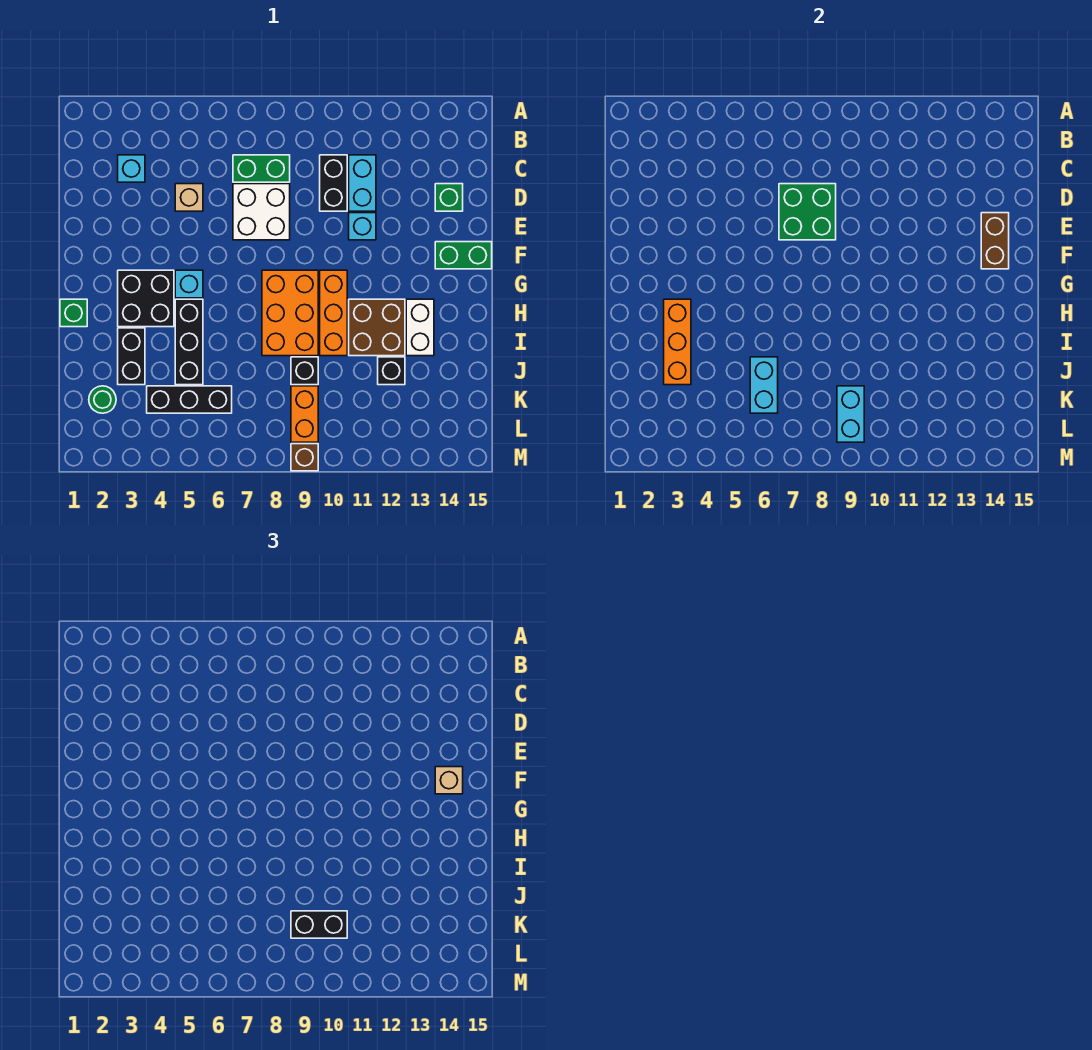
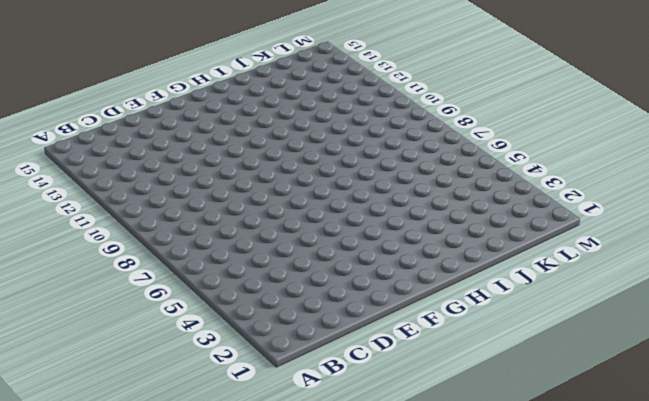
none -> cyan 1x1 brick [118,155,145,182]
none -> green 1x2 brick [233,155,290,182]
none -> black 1x2 brick [320,155,347,211]
none -> cyan 1x2 brick [349,155,376,211]

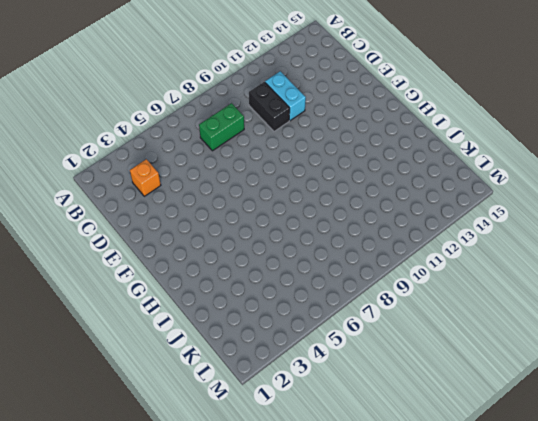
orange 1x1 brick [130,159,161,196] -> cyan 1x1 brick [118,155,145,182]
none -> tan 1x1 brick [175,184,203,211]
none -> white 2x2 brick [233,184,290,240]
none -> green 1x1 brick [435,184,463,211]
none -> cyan 1x1 brick [349,213,376,240]

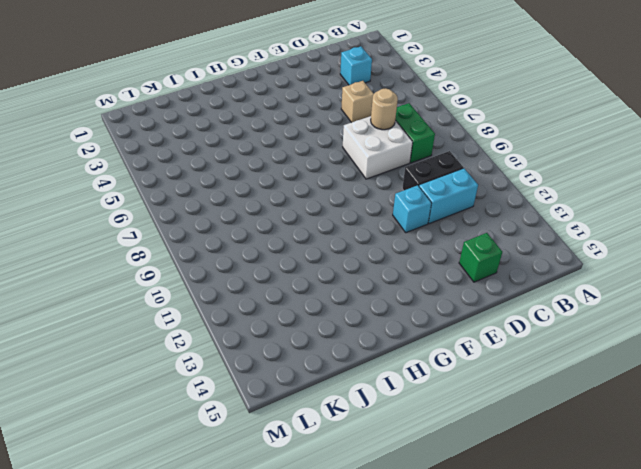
tan 1x1 round brick [371,88,398,130] -> green 2x2 brick [779,184,836,240]
none -> green 1x2 brick [435,242,492,269]
none -> black 2x2 brick [118,270,174,327]
none -> cyan 1x1 brick [175,270,203,298]
none -> orange 2x3 brick [262,270,318,356]

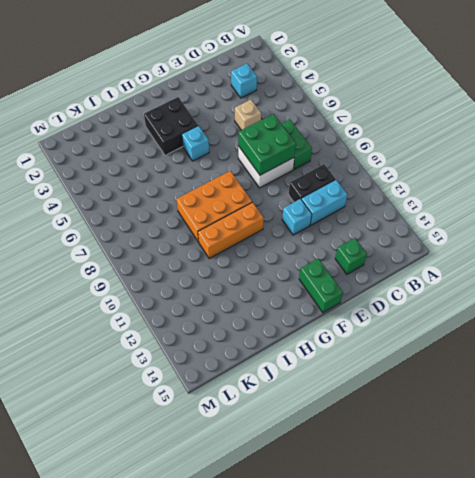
none -> green 1x1 brick [60,299,87,327]
none -> black 1x3 brick [175,299,203,385]
none -> brown 2x2 brick [349,299,405,356]
none -> white 1x2 brick [406,299,434,356]

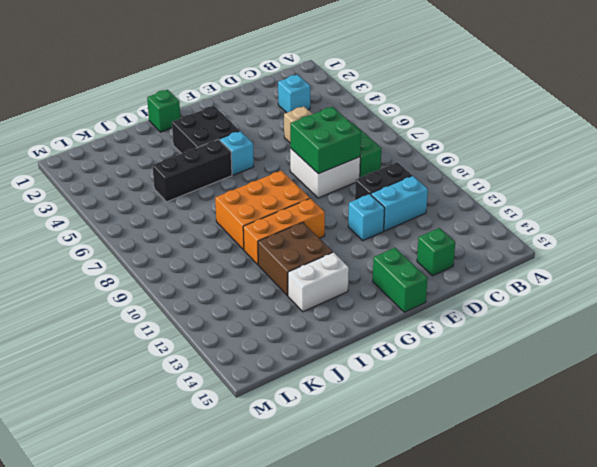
none -> black 1x2 brick [118,328,145,385]
none -> black 1x1 brick [291,357,318,385]
none -> black 1x1 brick [378,357,405,385]
none -> green 1x1 round brick [89,386,116,413]

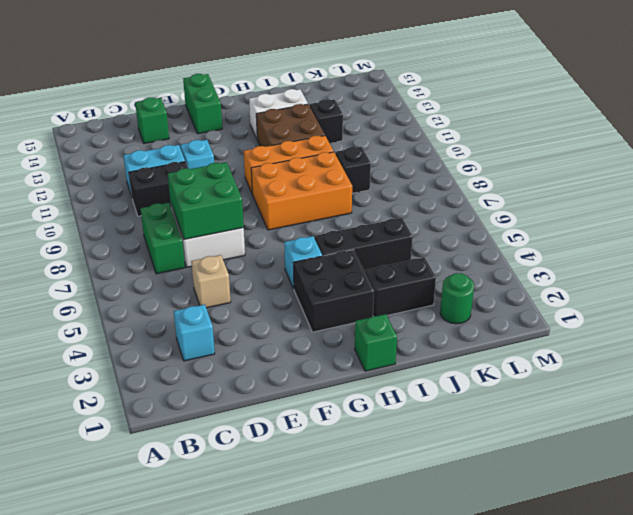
none -> black 1x3 brick [147,386,232,413]
none -> orange 1x2 brick [291,386,318,442]
none -> brown 1x1 brick [291,444,318,471]
none -> brown 1x2 brick [981,213,1009,269]

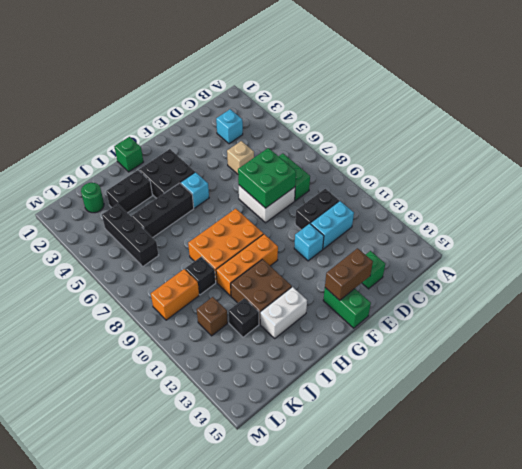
brown 1x1 brick [197,297,228,336] -> brown 1x1 brick moved to [291,444,318,471]
none -> orange 1x3 brick [664,299,691,385]
none -> cyan 1x2 brick [750,357,778,413]
none -> cyan 1x2 brick [837,386,864,442]
none -> tan 1x1 brick [435,767,463,794]

